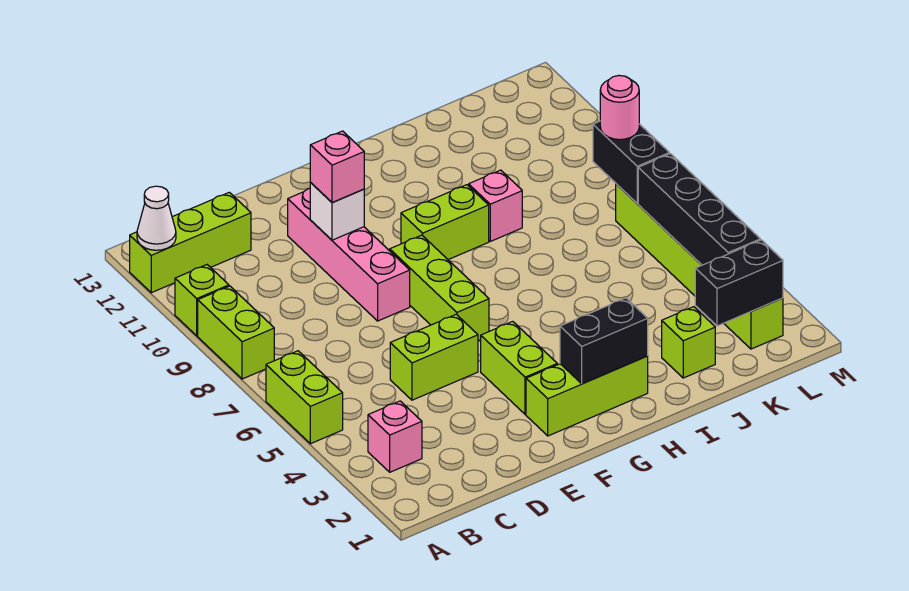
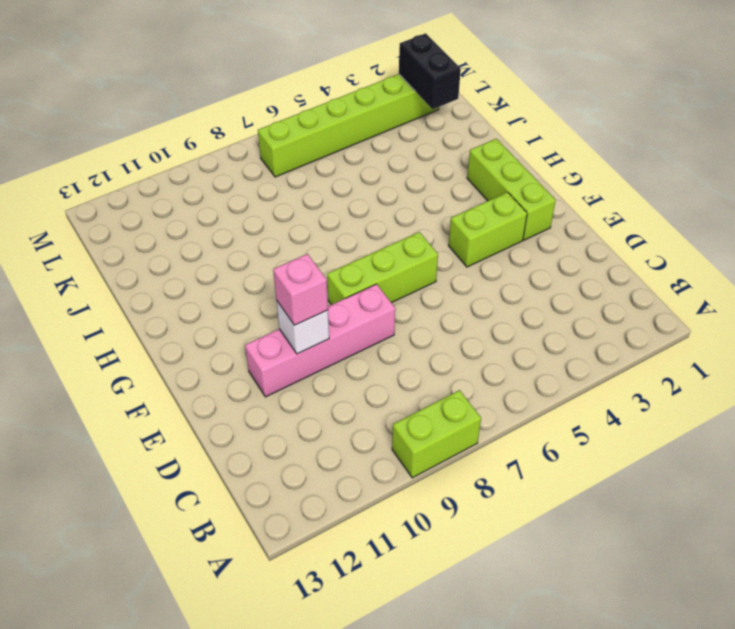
none -> lime 1x2 brick [266,351,343,444]
none -> lime 1x1 brick [175,265,229,336]
none -> lime 1x3 brick [130,192,251,293]

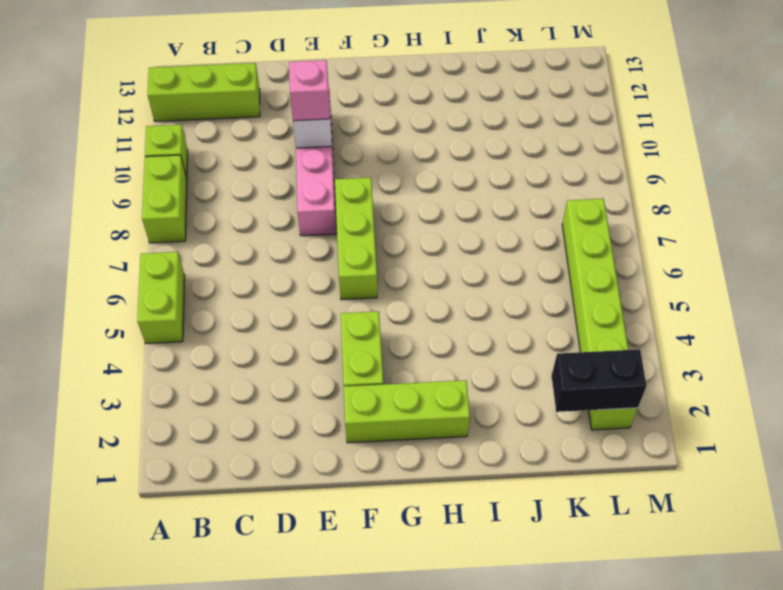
none -> pink 1x1 brick [368,401,422,472]
none -> lime 1x2 brick [390,314,478,400]
none -> lime 1x2 brick [401,185,489,260]

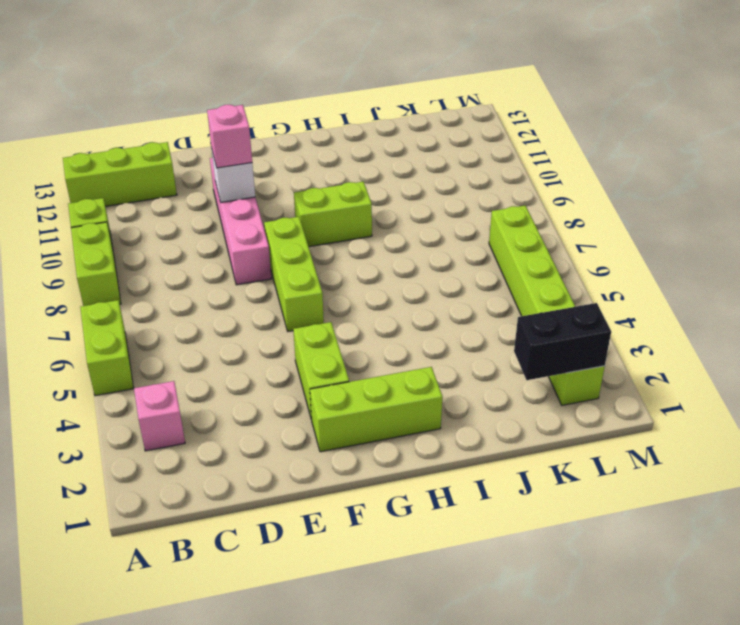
none -> lime 1x2 brick [390,314,478,400]
none -> pink 1x1 brick [469,170,522,241]
none -> lime 1x1 brick [662,307,715,378]

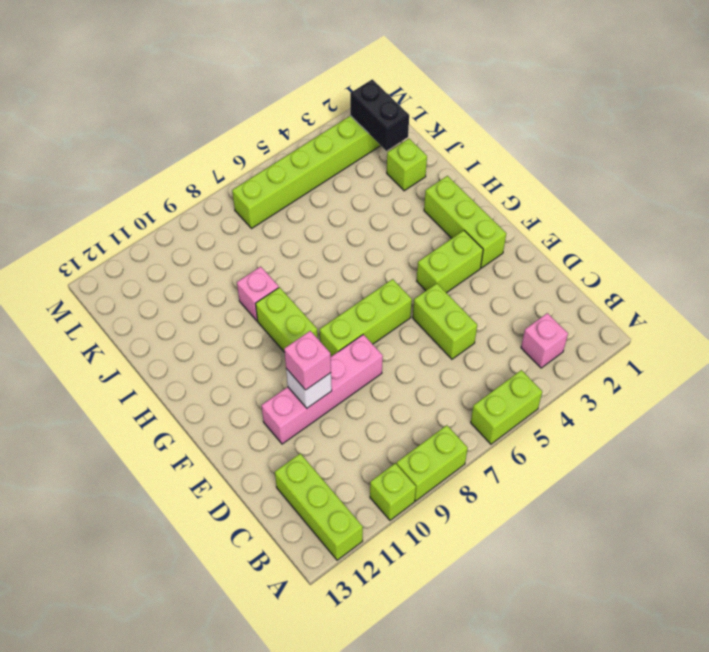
none -> white 1x1 cone [137,186,176,250]
none -> black 1x2 brick [560,298,648,384]
none -> black 1x4 brick [638,154,760,265]

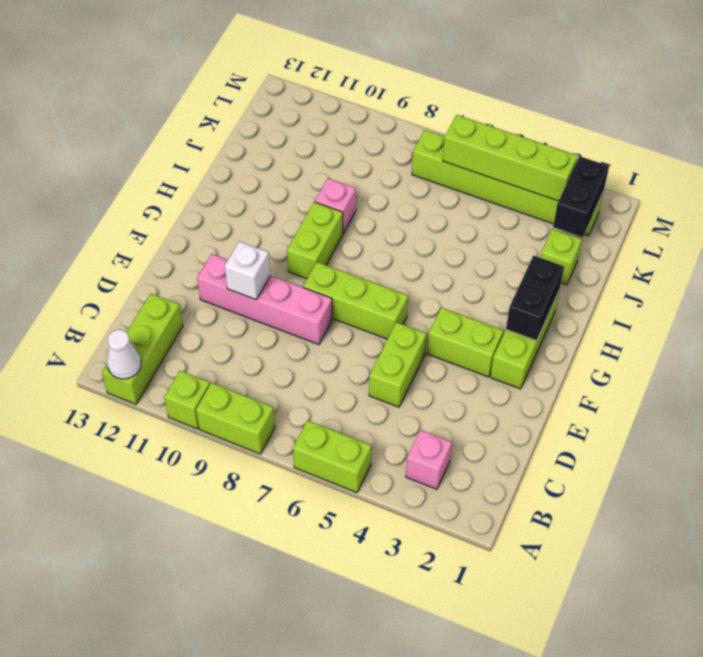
lime 1x4 brick [443,115,578,201] -> black 1x4 brick [638,154,760,265]
none -> black 1x2 brick [593,121,669,203]
none -> pink 1x1 brick [310,131,364,202]
none -> pink 1x1 round brick [600,76,639,140]

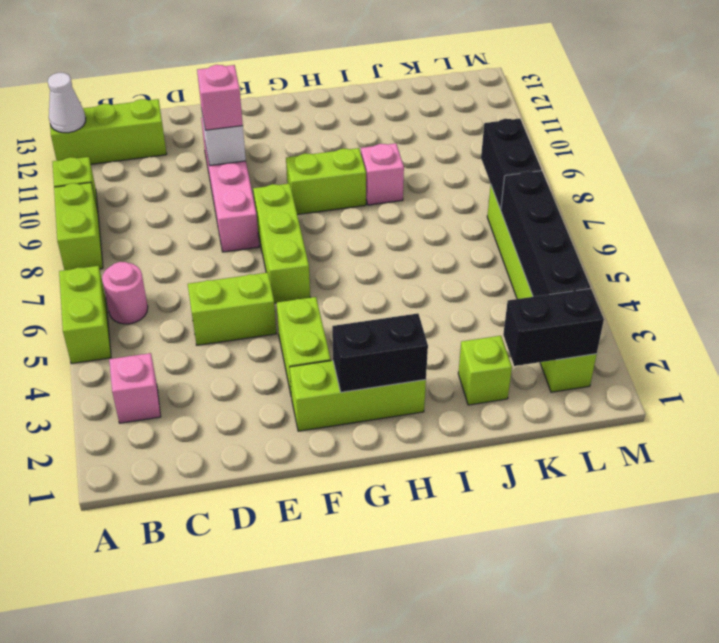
pink 1x1 round brick [102,262,148,324] -> pink 1x1 round brick moved to [600,76,639,140]

